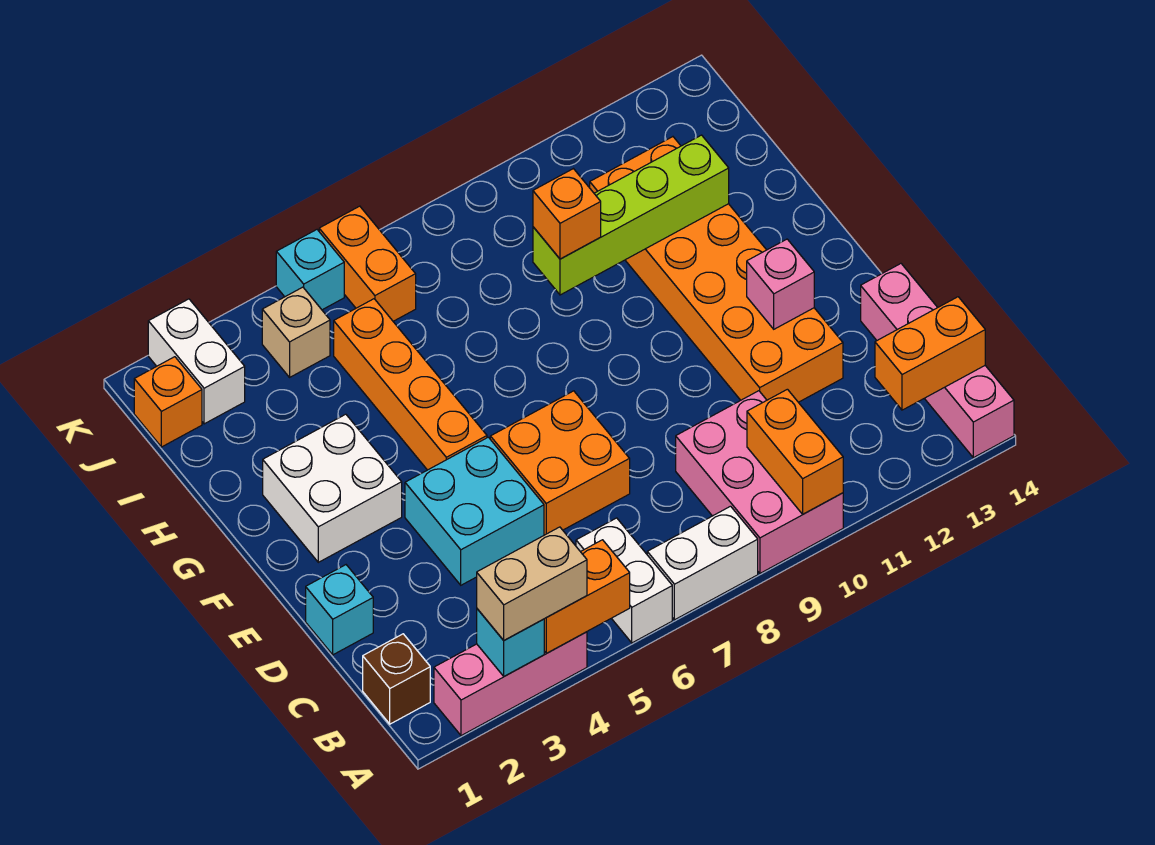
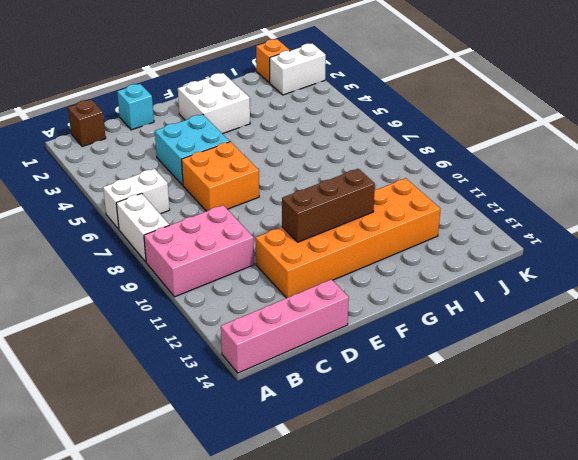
brown 1x3 brick [282,169,375,242] -> none
none -> pink 1x3 brick [434,632,587,736]
none -> orange 1x4 brick [334,299,487,470]
none -> tan 1x1 brick [262,287,330,377]

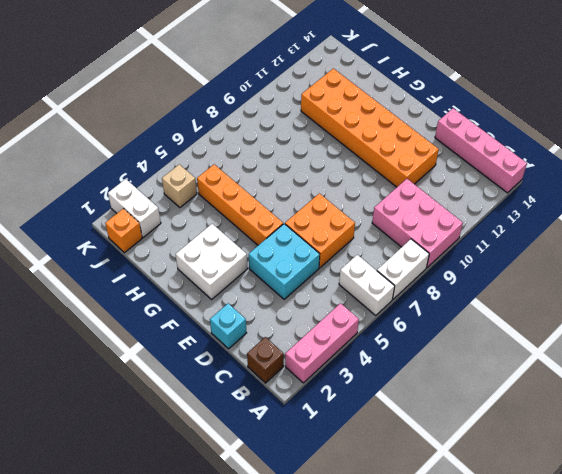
none -> orange 1x2 brick [319,206,416,321]
none -> cyan 1x1 brick [276,230,344,310]
none -> cyan 1x1 brick [477,609,544,676]

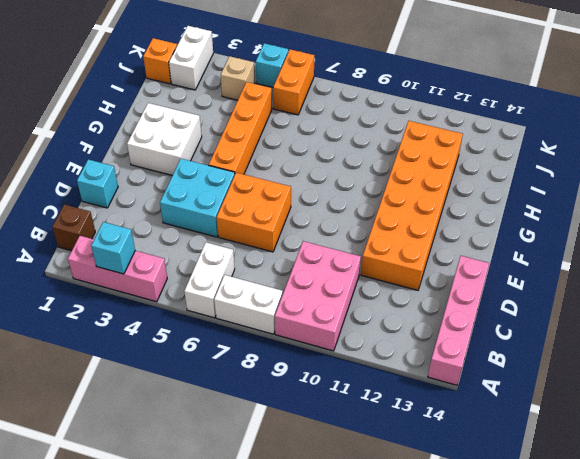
none -> orange 1x2 brick [544,540,630,653]
none -> orange 1x2 brick [747,389,843,514]
none -> orange 1x2 brick [875,297,985,410]

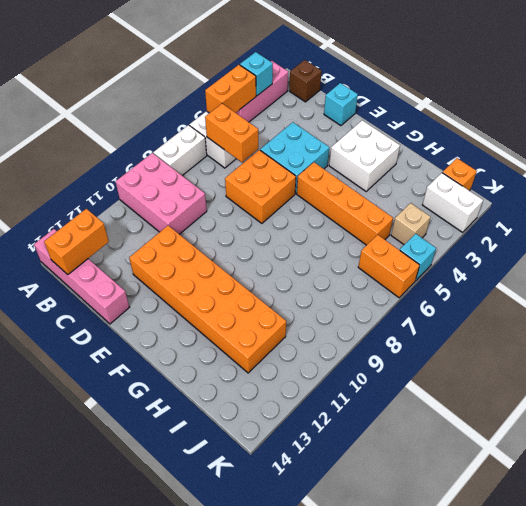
orange 1x2 brick [205,104,258,162] -> orange 1x2 brick moved to [747,389,843,514]
none -> pink 1x1 brick [747,239,814,329]
none -> lime 1x4 brick [533,135,729,295]
none -> tan 1x2 brick [477,527,587,640]

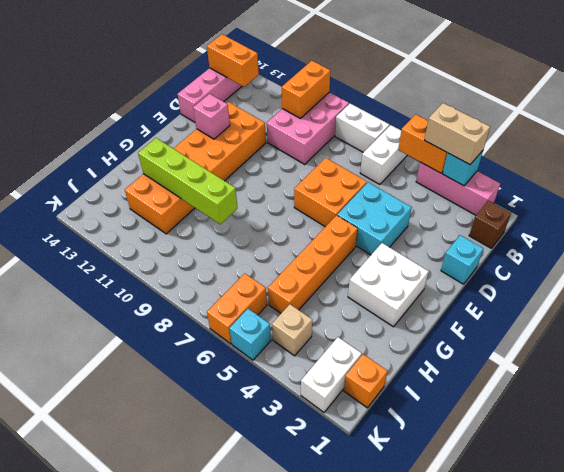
none -> orange 1x1 brick [533,169,601,259]

